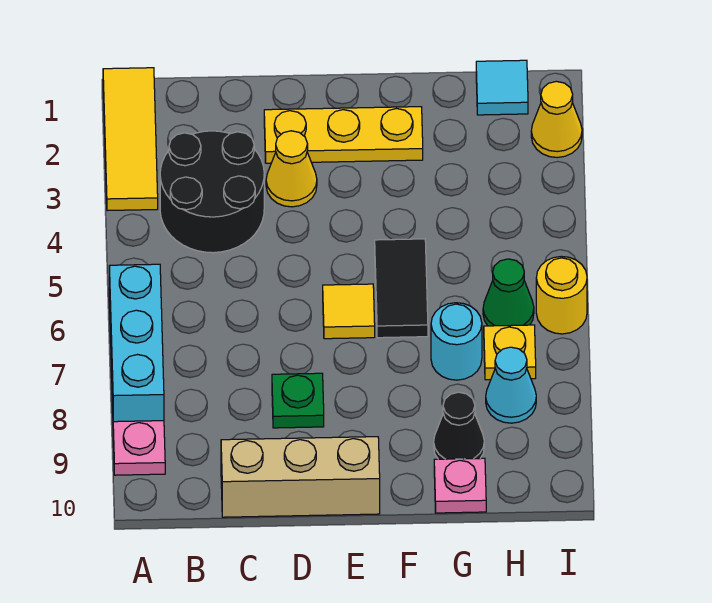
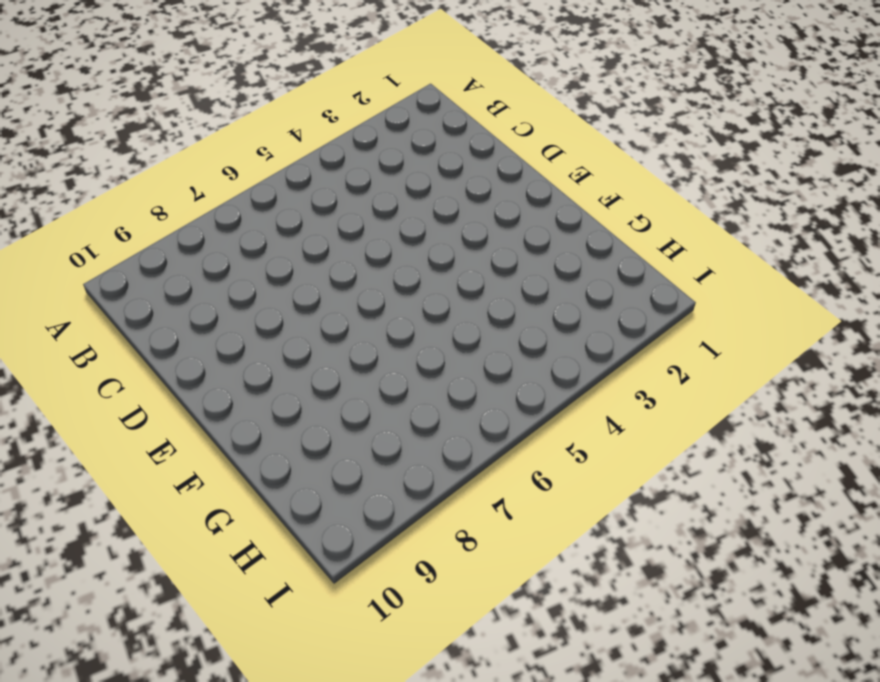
none -> yellow 1x3 tile [103,68,158,211]
none -> cyan 1x3 brick [109,264,164,422]
none -> pink 1x1 plate [113,421,165,475]

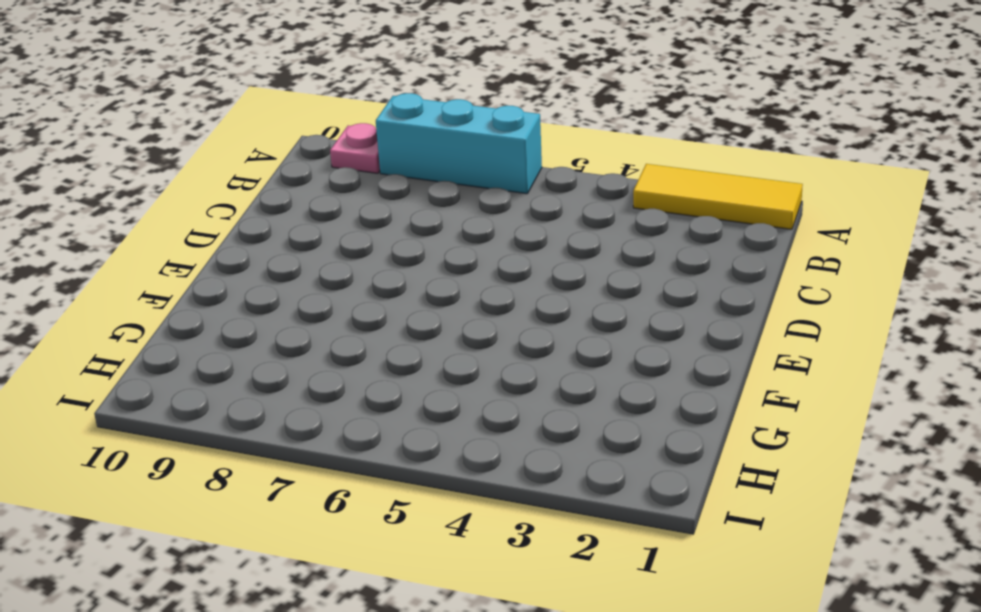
none -> black 2x2 round brick [160,131,264,253]
none -> tan 1x3 brick [221,437,380,517]
none -> yellow 1x3 plate [264,107,423,163]

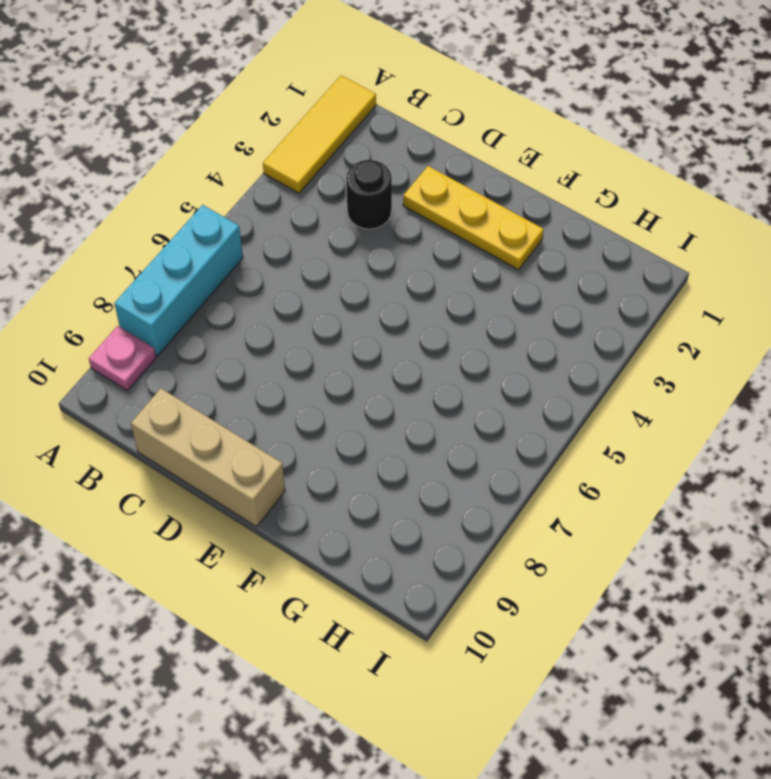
black 1x1 round brick [346,160,392,229] -> black 2x2 round brick [160,131,264,253]
none -> yellow 1x1 cone [266,131,317,207]
none -> green 1x1 plate [272,373,324,428]
none -> yellow 1x1 tile [323,284,375,339]

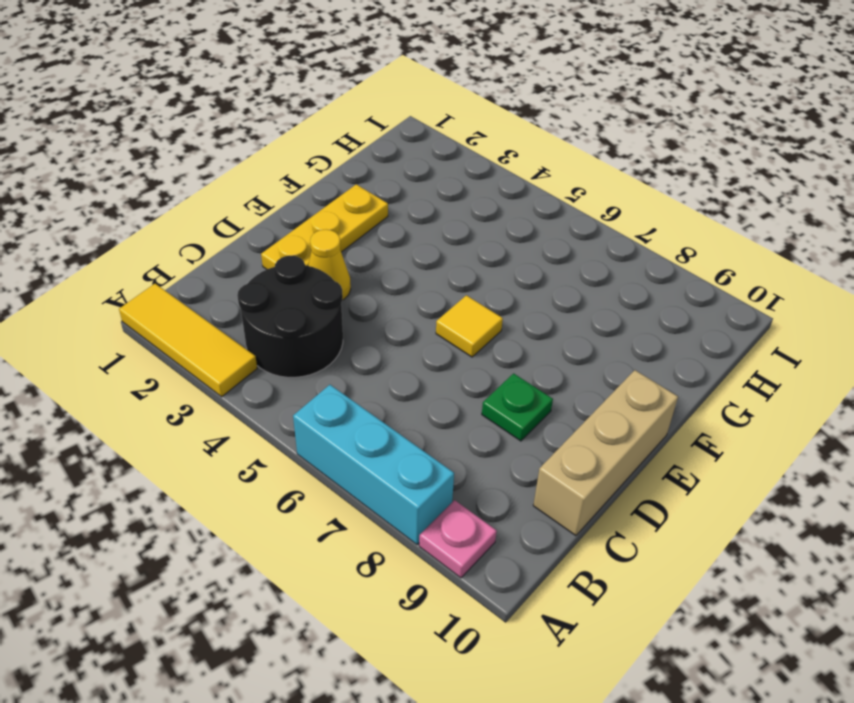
none -> black 1x2 tile [375,239,428,338]
none -> cyan 1x1 round brick [431,303,482,380]
none -> black 1x1 cone [434,392,484,459]

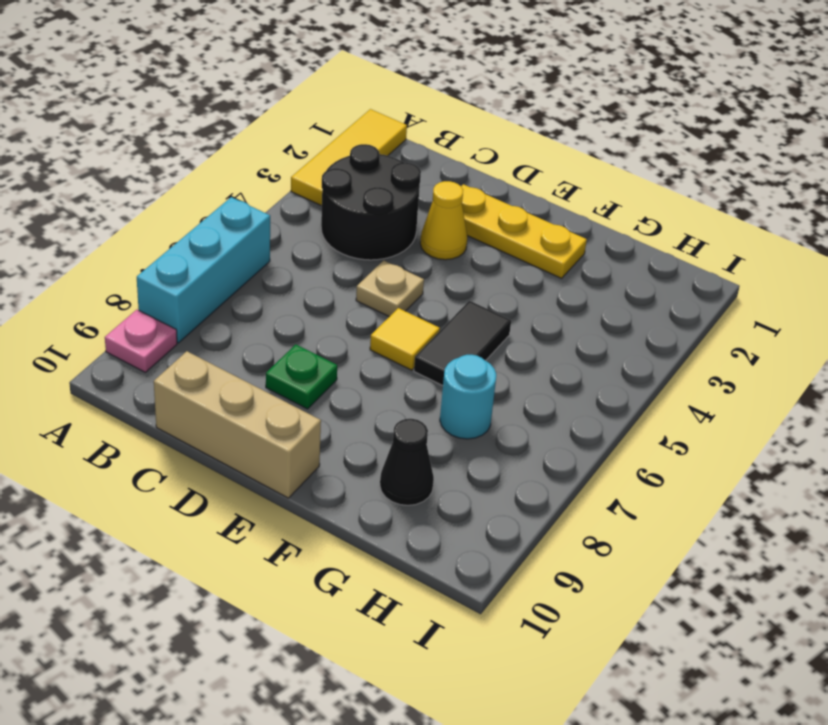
tan 1x1 plate [356,260,424,317] -> none
none -> pink 1x1 plate [434,458,486,513]
none -> cyan 1x1 tile [476,60,528,115]
none -> green 1x1 cone [483,259,534,326]

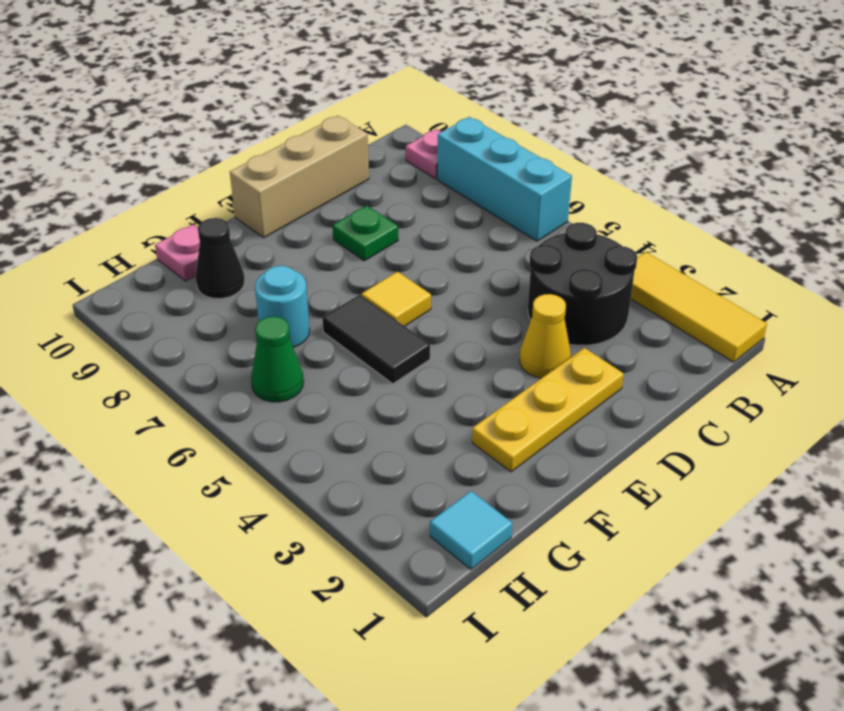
none -> yellow 1x1 plate [484,325,536,380]
none -> cyan 1x1 cone [486,347,536,423]
none -> yellow 1x1 cone [531,81,582,158]

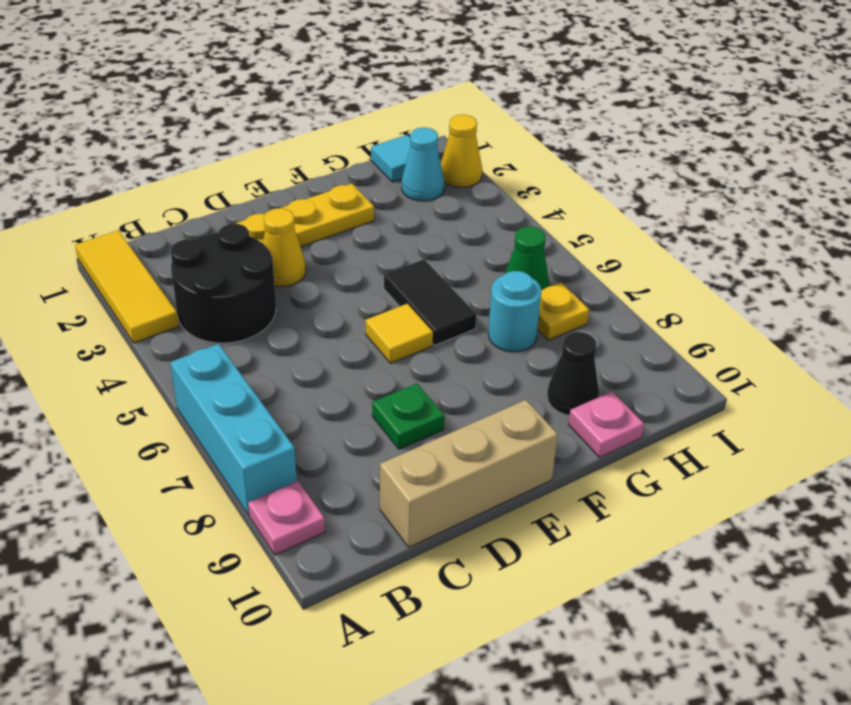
cyan 1x1 cone [402,127,445,201] -> cyan 1x1 cone moved to [486,347,536,423]
none -> yellow 1x1 round brick [536,256,587,334]

